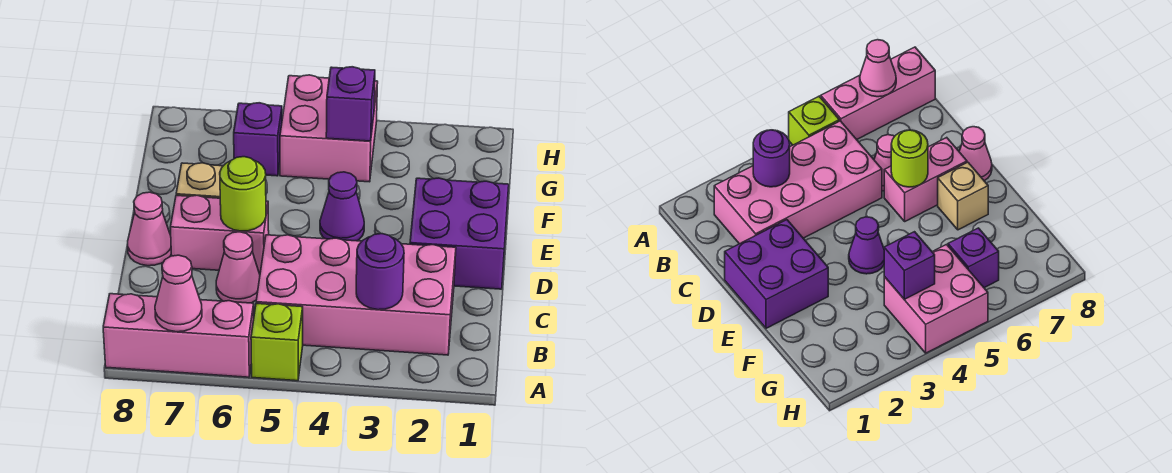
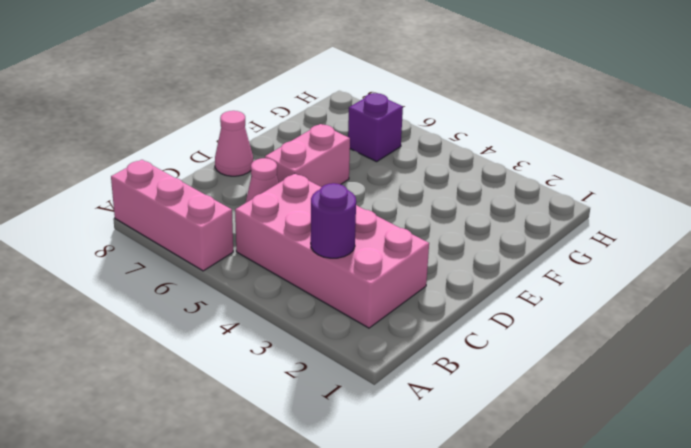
pink 1x2 brick [265,124,350,187] -> pink 1x2 brick turned to [170,195,269,273]
none -> lime 1x1 brick [251,303,303,381]
none -> purple 2x2 brick [410,178,509,289]
none -> purple 1x1 cone [320,172,364,241]

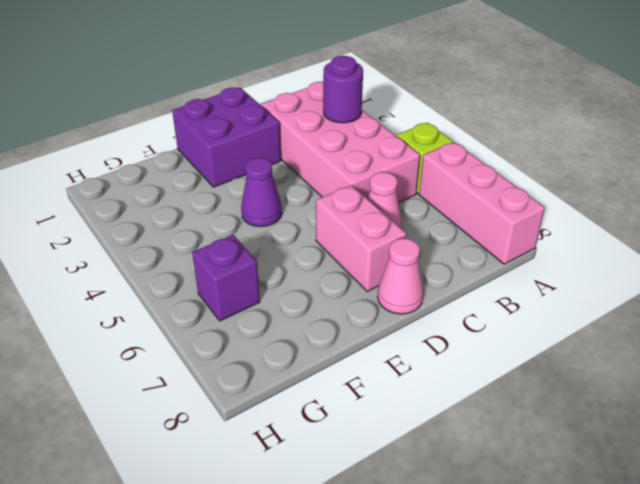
none -> tan 1x1 brick [176,163,223,198]
none -> pink 2x2 brick [280,75,378,182]
none -> pink 1x1 cone [155,255,202,332]

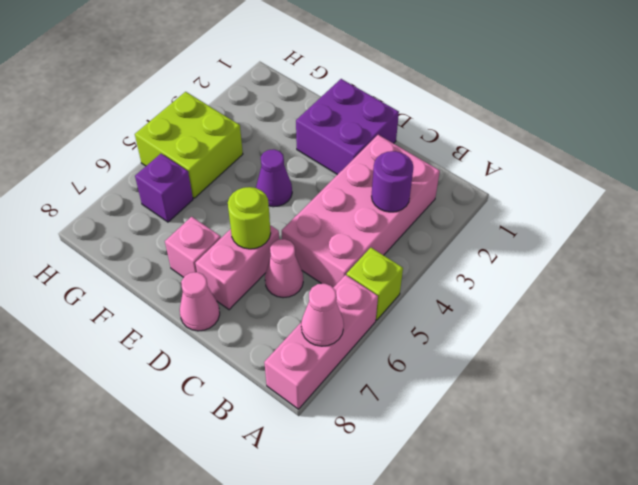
pink 1x1 brick [165,217,221,277] -> tan 1x1 brick [176,163,223,198]
lime 2x2 brick [135,92,243,198] -> pink 2x2 brick [280,75,378,182]
none -> purple 1x1 brick [326,67,375,141]

